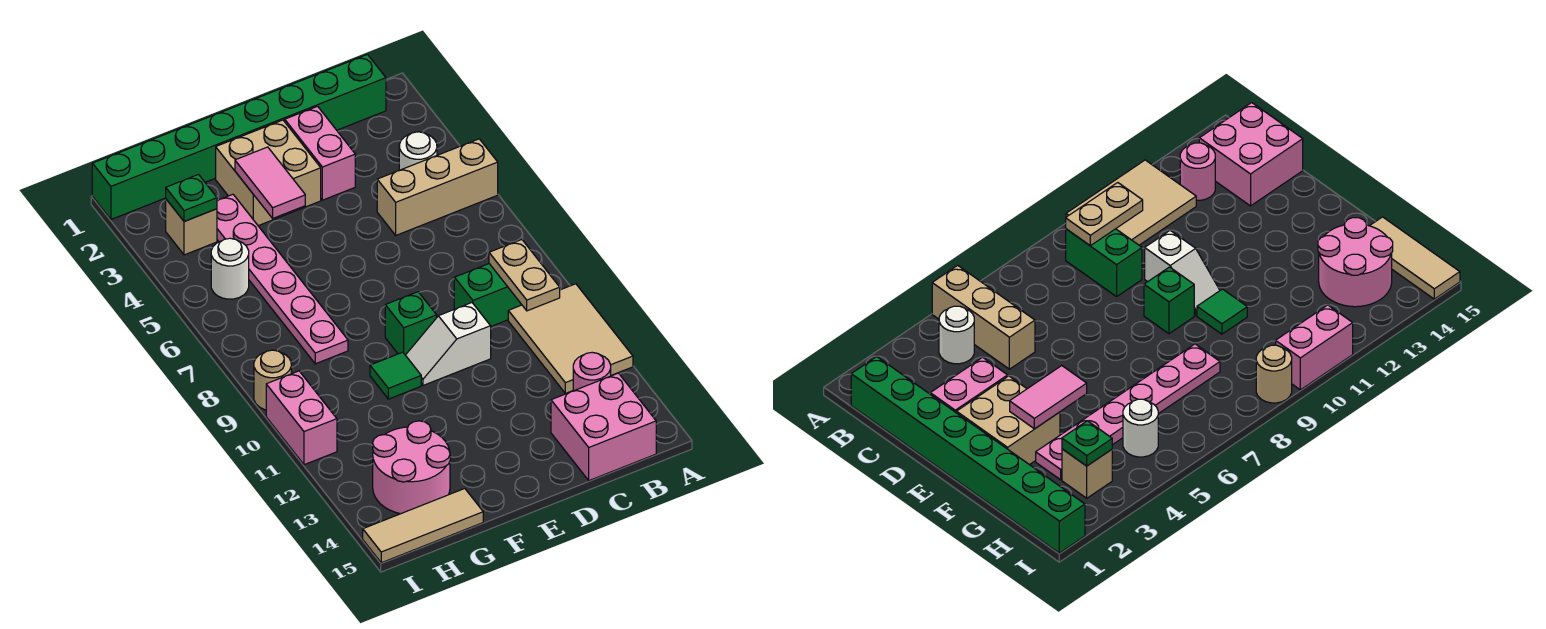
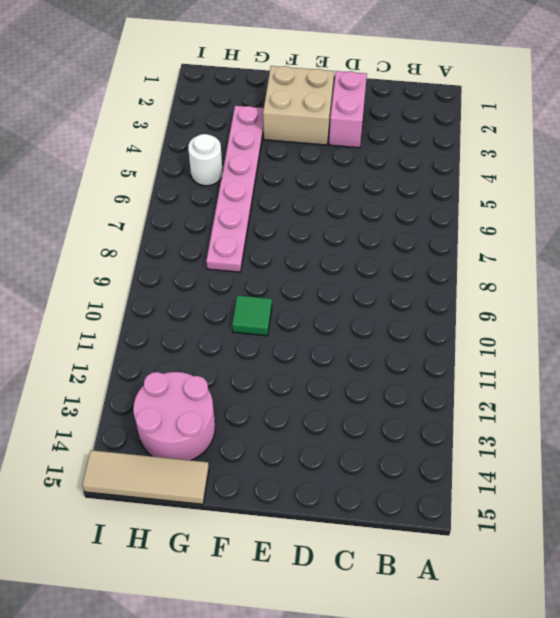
none -> tan 1x3 brick [377,139,498,235]
none -> tan 2x3 tile [508,284,633,393]
none -> green 1x8 brick [92,55,386,219]

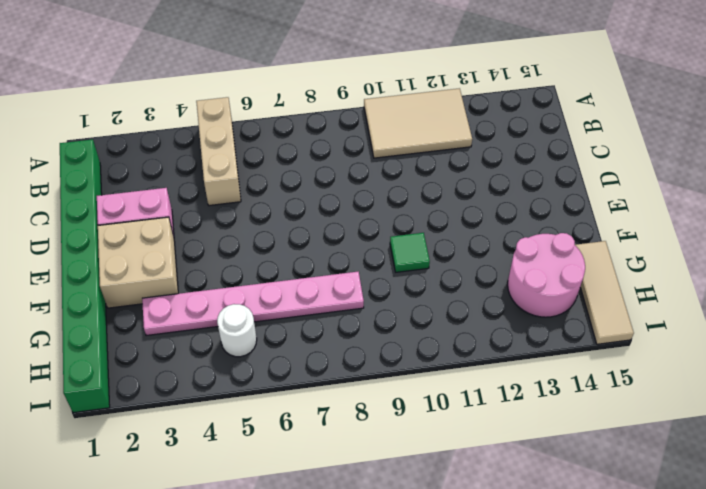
none -> white 1x1 round brick [399,132,437,170]
none -> green 1x2 brick [454,264,522,326]
none -> pink 1x1 round brick [573,352,611,391]

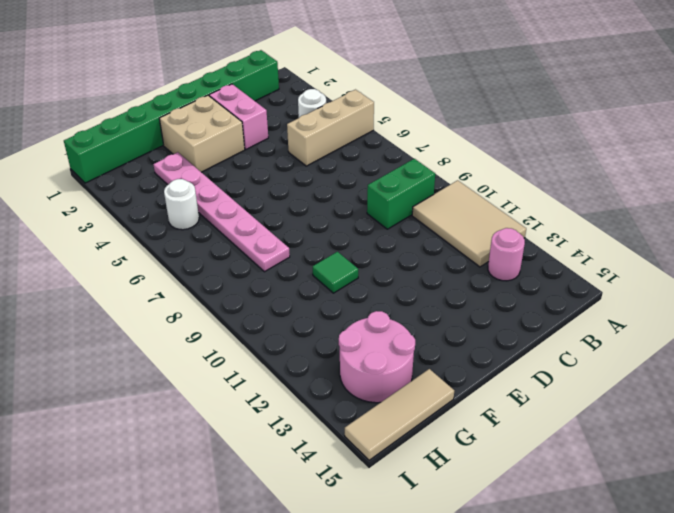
none -> pink 2x2 brick [551,373,656,481]
none -> white 1x2 slope [406,303,491,385]
none -> green 1x1 brick [385,292,437,355]

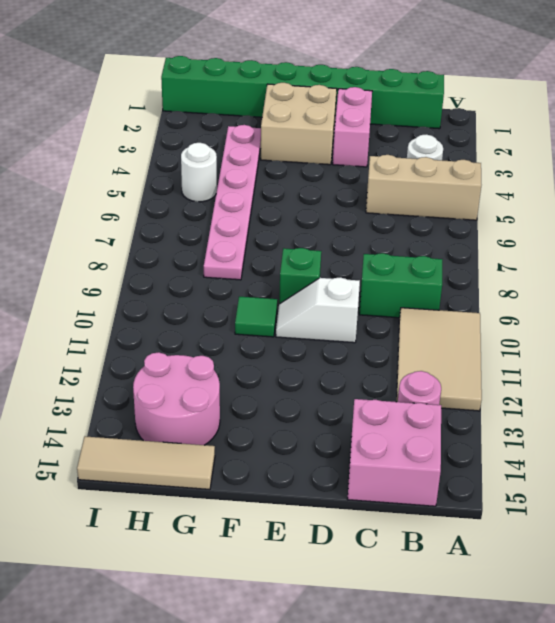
none -> tan 1x1 brick [166,199,217,255]
none -> tan 1x1 round brick [254,350,291,410]
none -> pink 1x2 brick [266,371,337,465]

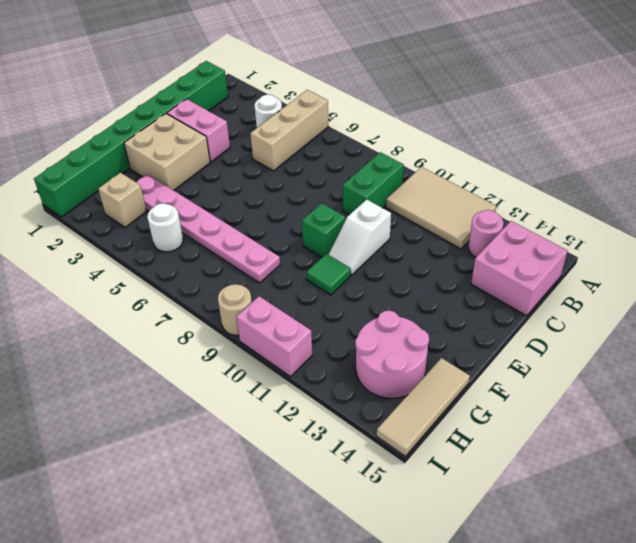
none -> tan 1x2 plate [489,240,560,311]
none -> pink 1x2 tile [235,147,305,218]
none -> green 1x1 plate [166,175,217,222]

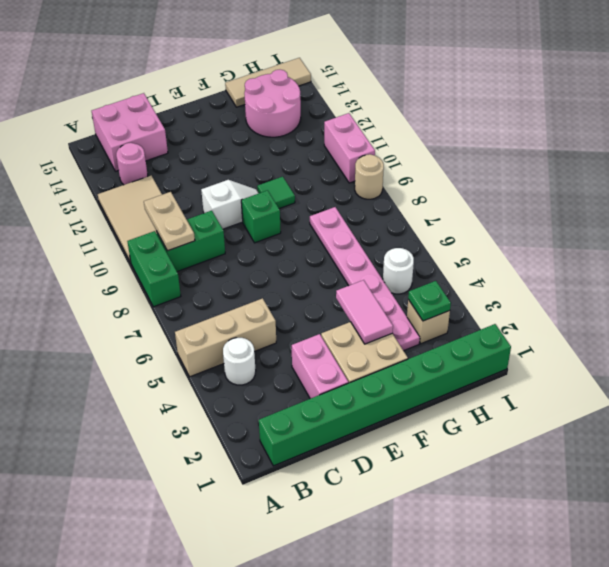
green 1x2 brick [127,231,181,307] -> none

